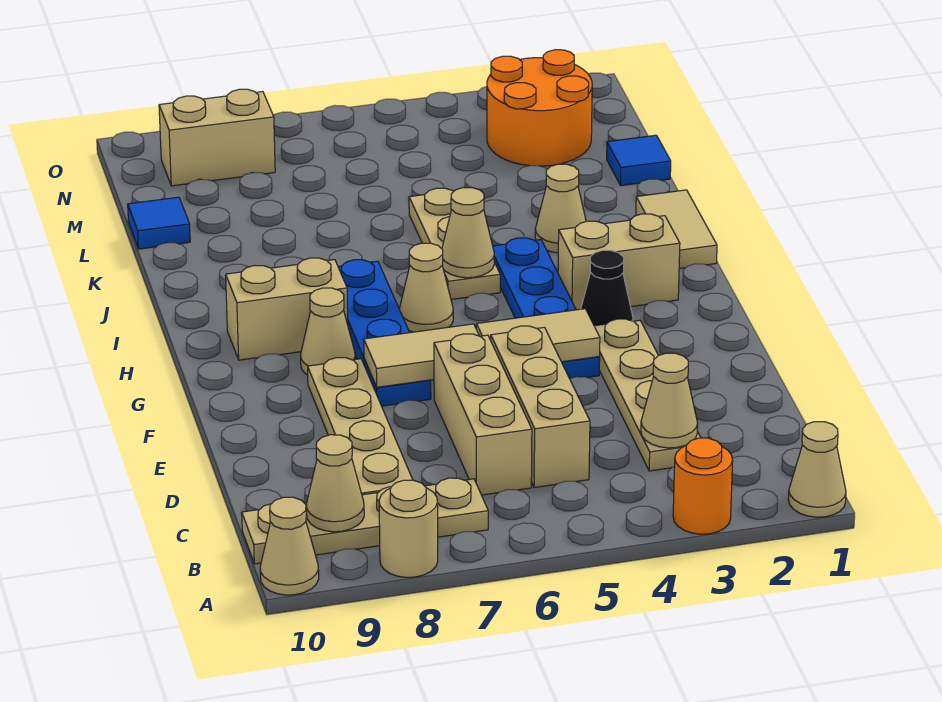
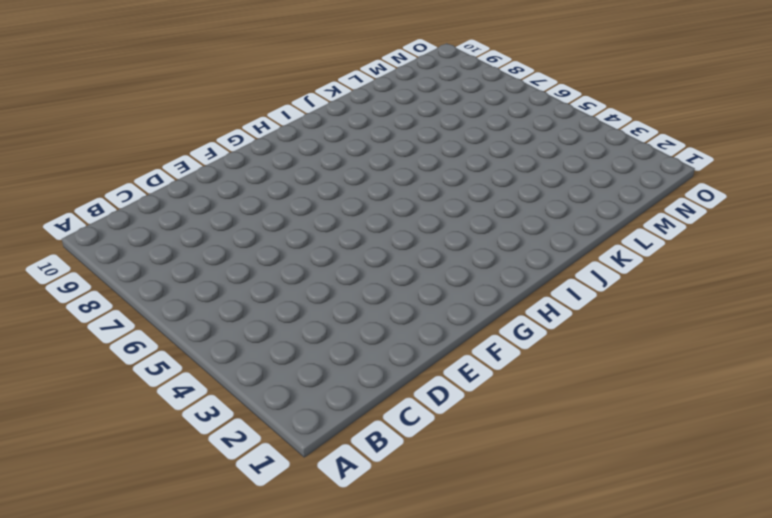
none -> tan 1x1 cone [788,422,846,517]
none -> orange 1x1 round brick [673,438,733,534]
none -> tan 1x1 round brick [379,480,438,578]

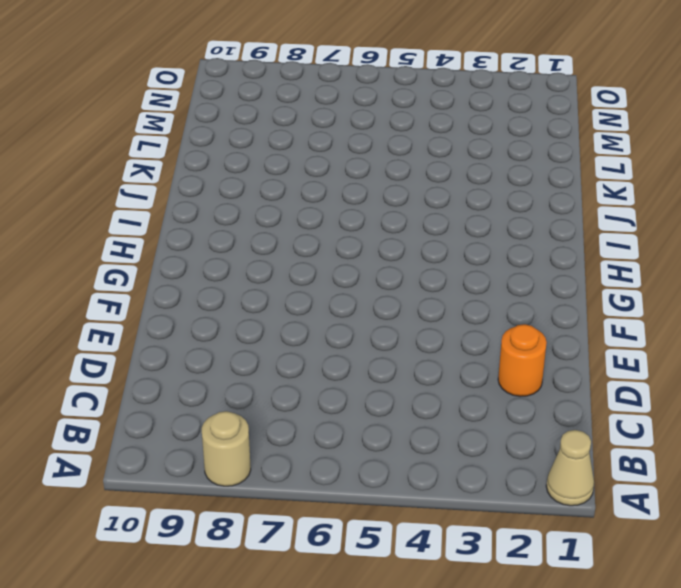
orange 1x1 round brick [498,324,547,397] -> orange 1x1 round brick moved to [673,438,733,534]
none -> tan 1x1 cone [260,497,319,595]
none -> tan 1x4 plate [242,478,488,564]
none -> tan 1x4 plate [595,319,701,471]

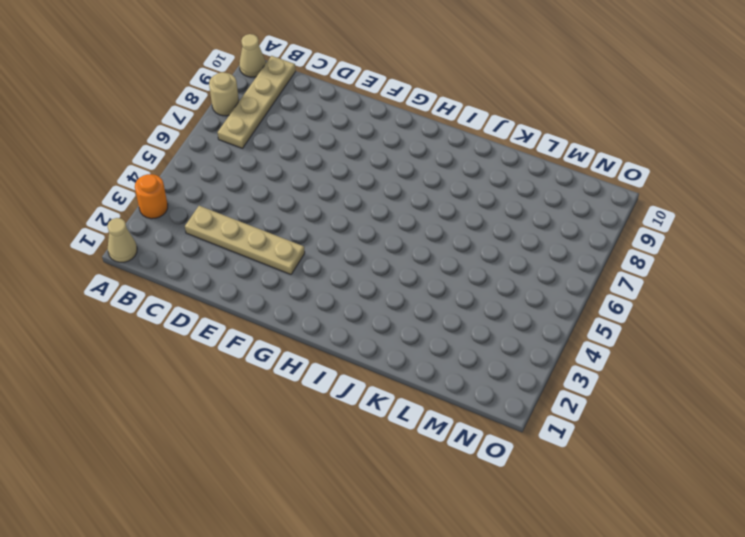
none -> tan 1x3 brick [491,326,590,487]
none -> tan 1x3 brick [434,334,532,495]
none -> tan 1x4 plate [308,358,413,495]

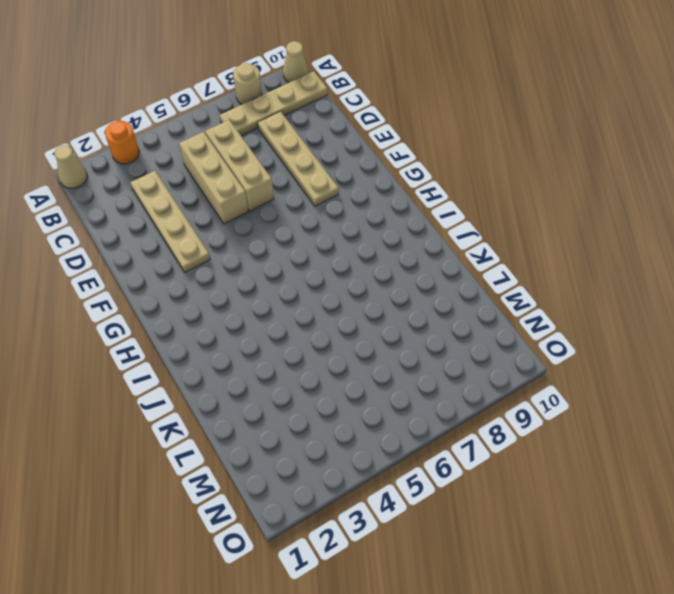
none -> blue 1x4 plate [493,238,600,379]
none -> blue 1x4 plate [338,260,431,406]
none -> black 1x1 cone [581,250,633,327]

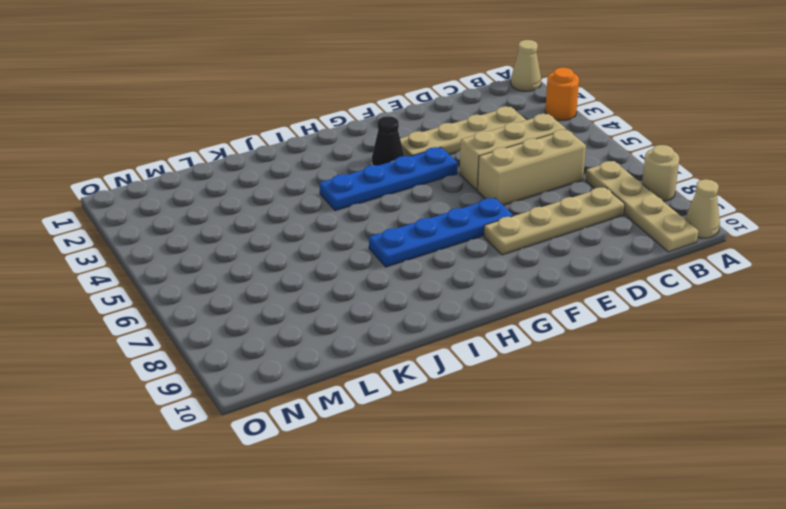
none -> tan 1x1 cone [301,288,355,375]
none -> tan 1x2 brick [558,214,680,310]
none -> tan 1x1 cone [399,243,453,332]

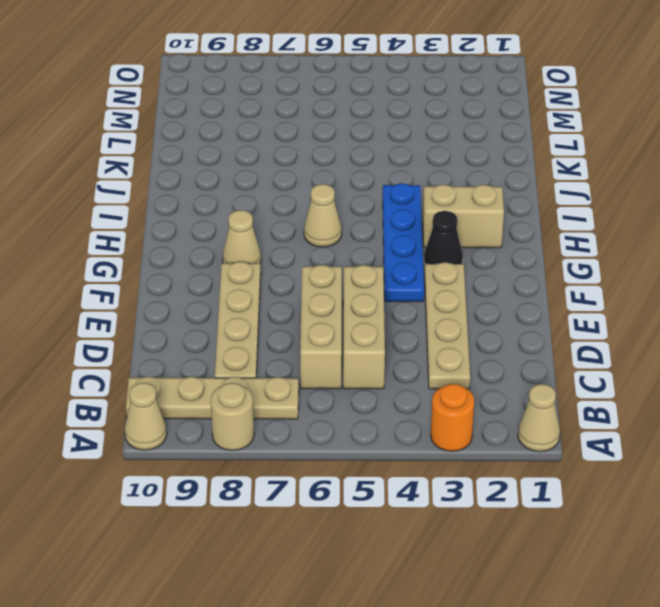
none -> blue 1x4 plate [338,260,431,406]
none -> tan 1x2 brick [226,258,348,360]
none -> tan 1x2 tile [636,190,717,269]

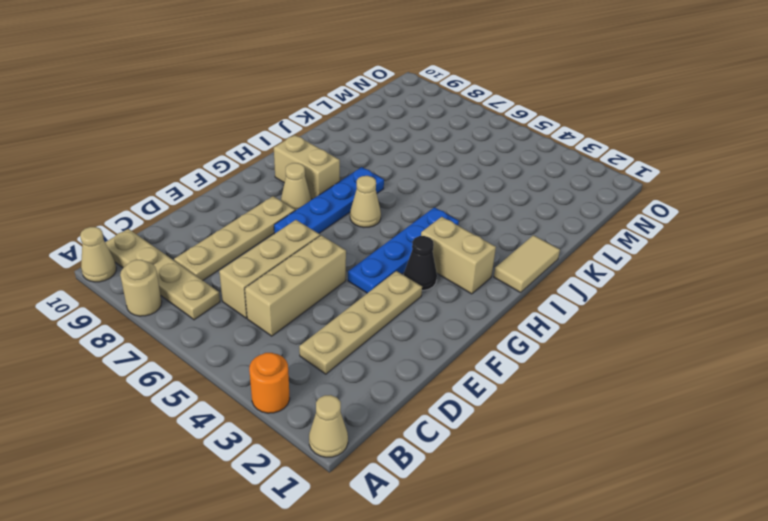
none -> tan 1x3 plate [409,188,500,299]
none -> tan 1x1 cone [535,164,586,253]
none -> blue 1x1 tile [607,135,671,185]

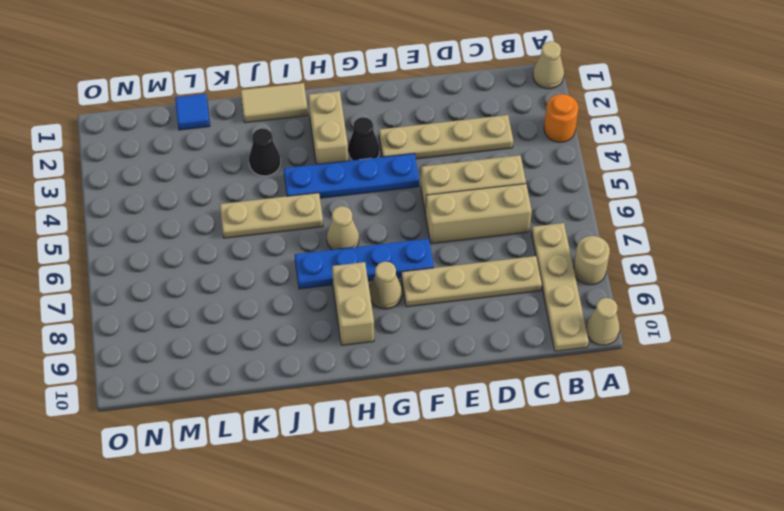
black 1x1 cone [249,128,281,176] -> tan 1x1 cone [535,164,586,253]
none -> blue 1x1 tile [128,197,190,249]
none -> orange 2x2 round brick [487,50,592,166]
none -> tan 1x2 brick [159,89,275,186]

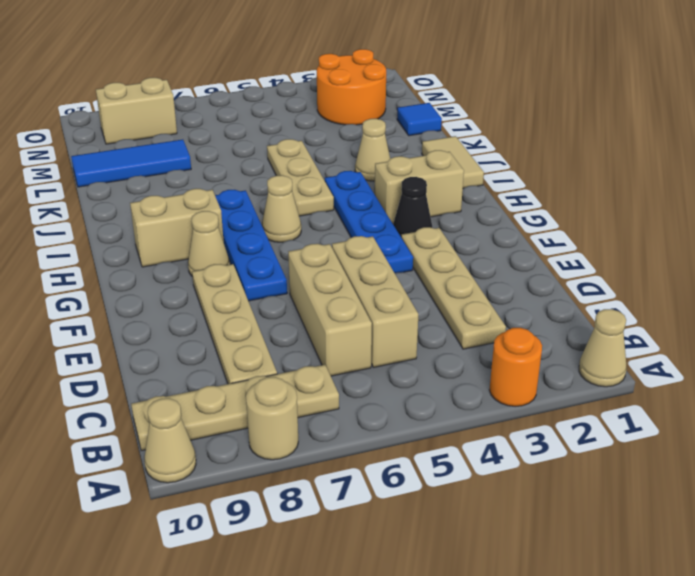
blue 1x3 tile [71,139,191,187] -> blue 1x1 tile [128,197,190,249]
none -> tan 1x1 cone [306,435,364,532]
none -> tan 1x1 cone [641,353,698,448]
none -> tan 1x2 tile [476,309,600,362]

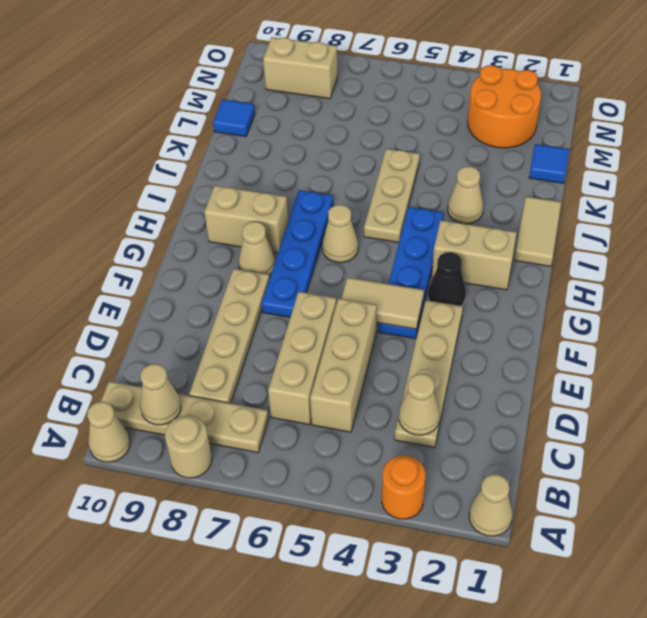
none -> tan 1x2 tile [364,324,479,387]
none -> tan 1x1 cone [442,188,494,278]

